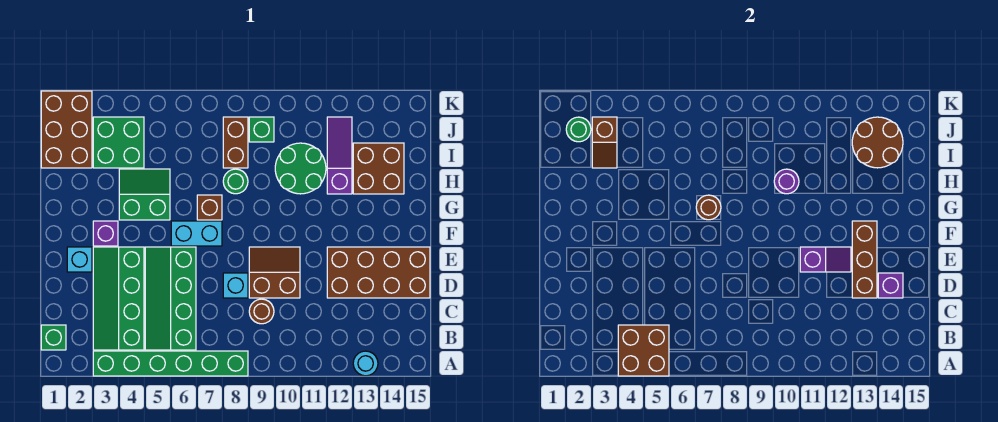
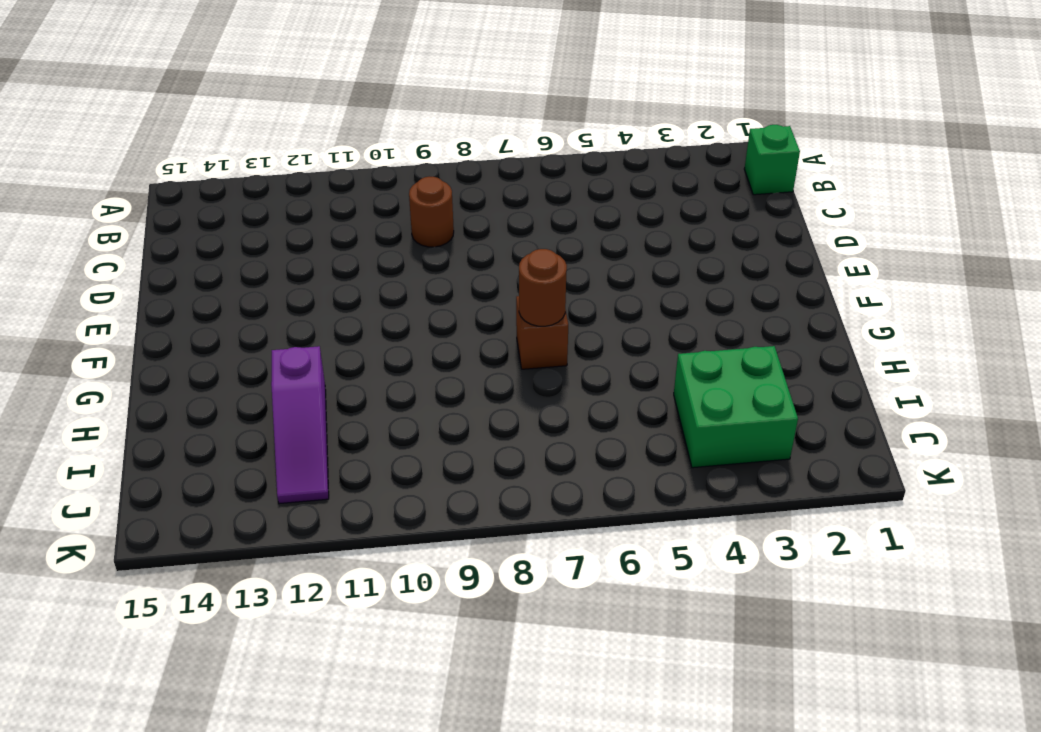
none -> green 1x6 brick [93,351,248,376]
none -> cyan 1x1 round brick [353,351,378,376]
none -> green 2x4 slope [93,247,144,350]
none -> green 2x4 slope [145,247,196,350]

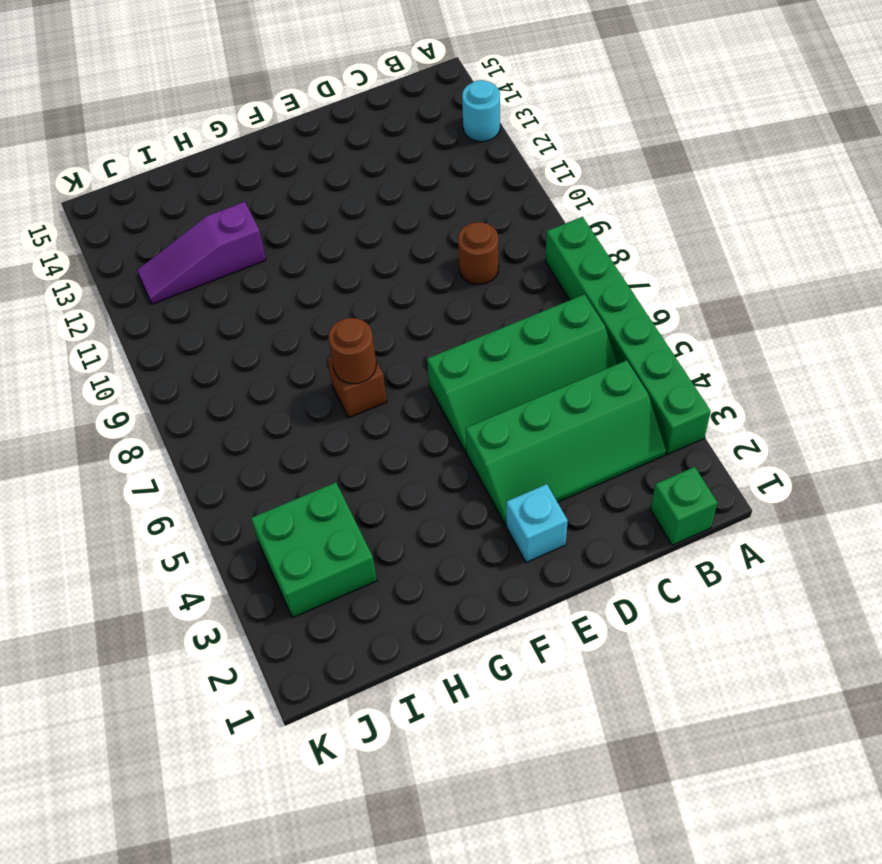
none -> cyan 1x1 brick [223,273,248,298]
none -> brown 2x2 slope [249,247,300,298]
none -> brown 2x4 brick [327,247,430,298]
none -> purple 1x1 brick [93,221,118,246]

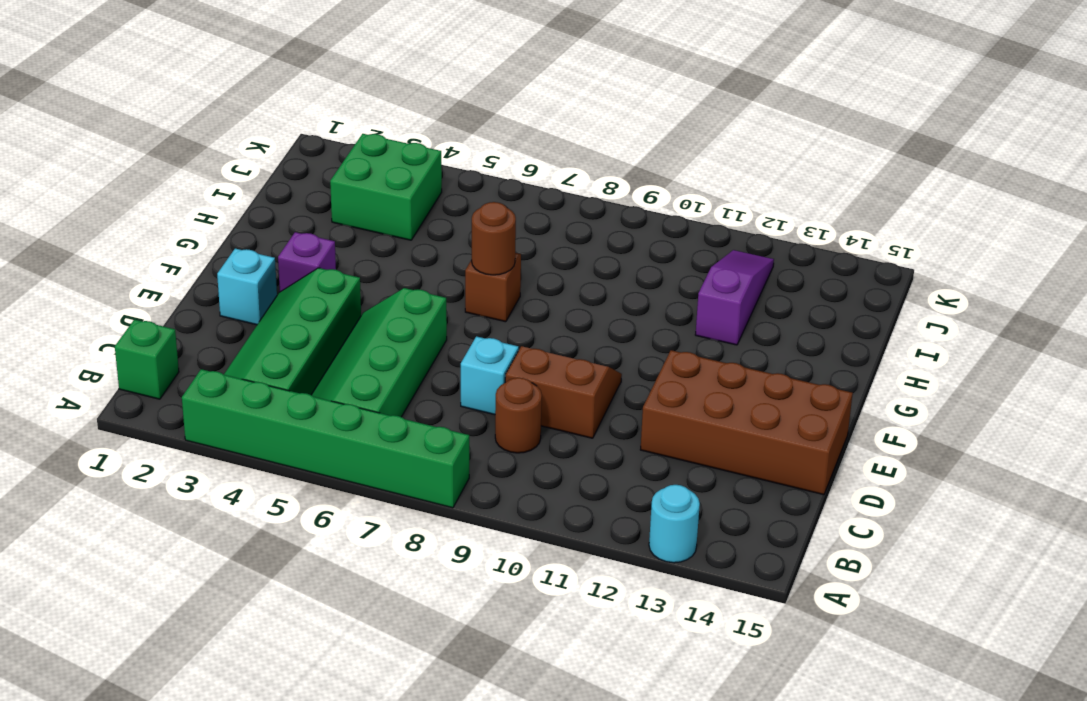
none -> cyan 1x2 brick [171,221,222,246]
none -> green 2x2 slope [119,169,170,220]
none -> green 1x1 round brick [223,169,248,194]
none -> green 2x2 round brick [275,143,326,194]

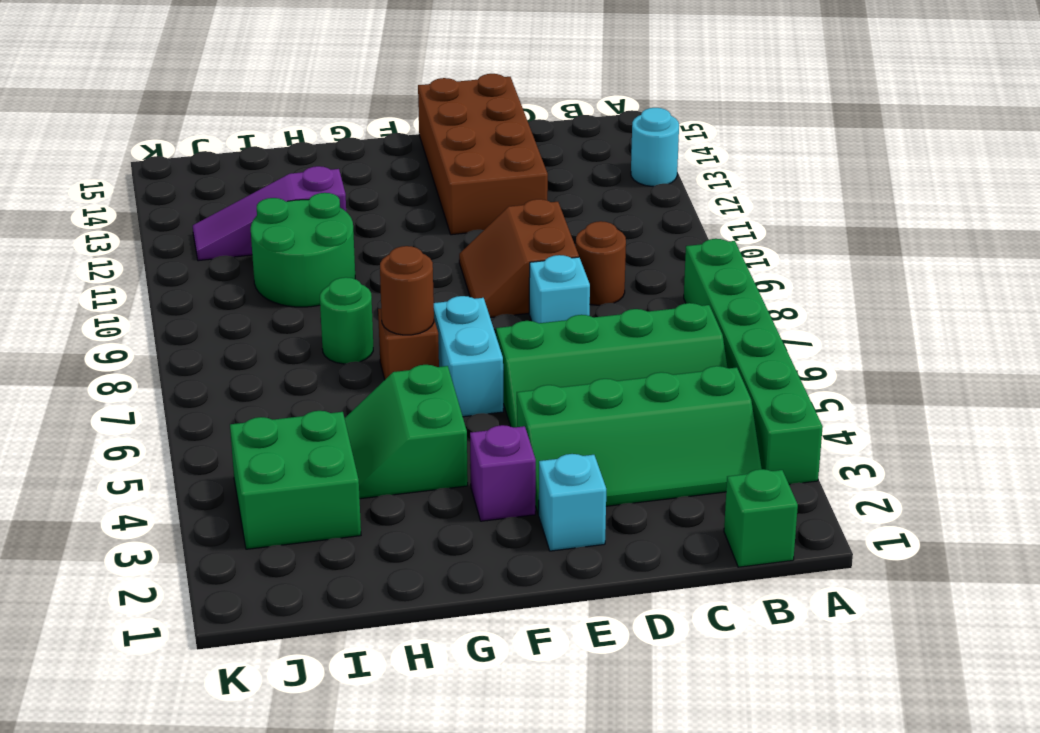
none -> brown 2x2 brick [353,143,404,194]
none -> brown 2x3 brick [41,91,92,168]
none -> brown 1x2 brick [223,117,248,168]
none -> green 1x1 brick [249,117,274,142]

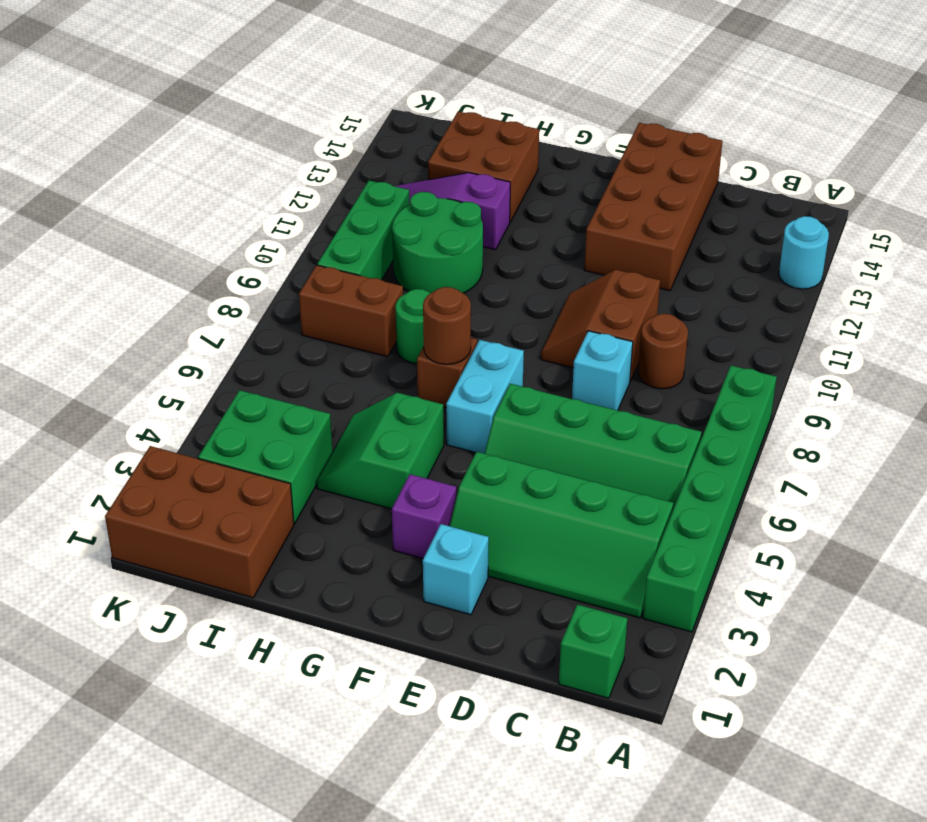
green 1x3 brick [317,180,410,280] -> green 1x1 brick [249,117,274,142]
none -> brown 2x2 brick [618,325,669,376]
none -> brown 1x3 brick [852,221,877,298]
none -> purple 1x1 brick [878,273,903,298]
none -> purple 1x2 slope [800,247,851,272]

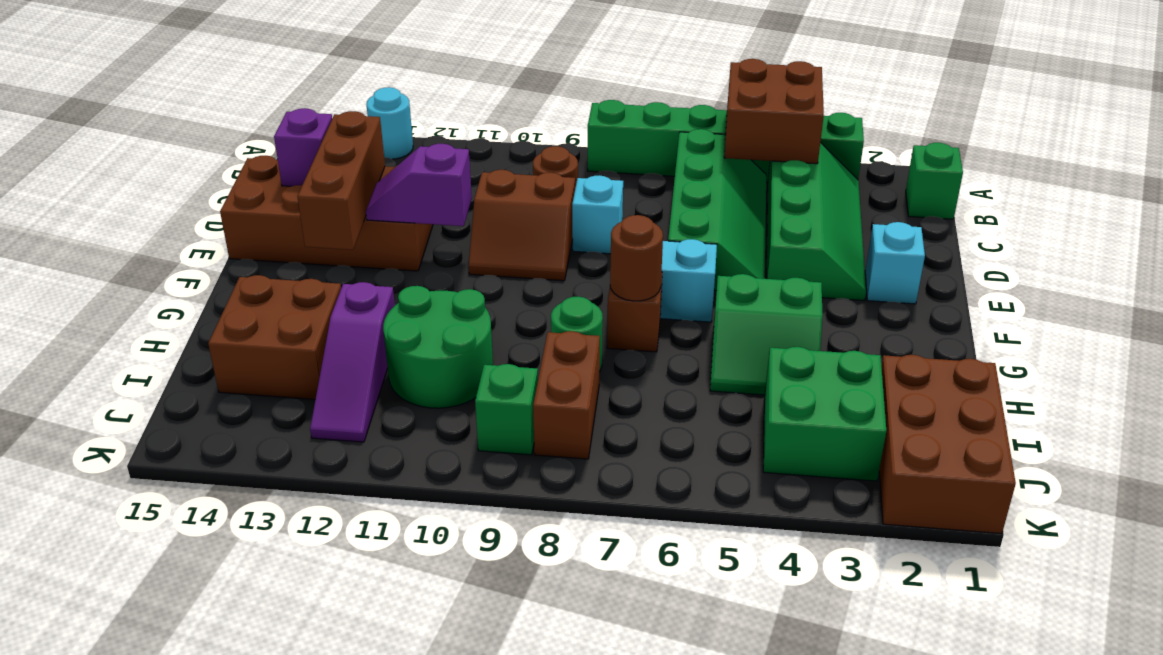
none -> purple 1x1 brick [93,221,118,246]
none -> purple 1x1 round brick [774,169,799,194]
none -> brown 1x2 slope [592,117,617,168]
none -> brown 2x2 round brick [852,117,903,168]

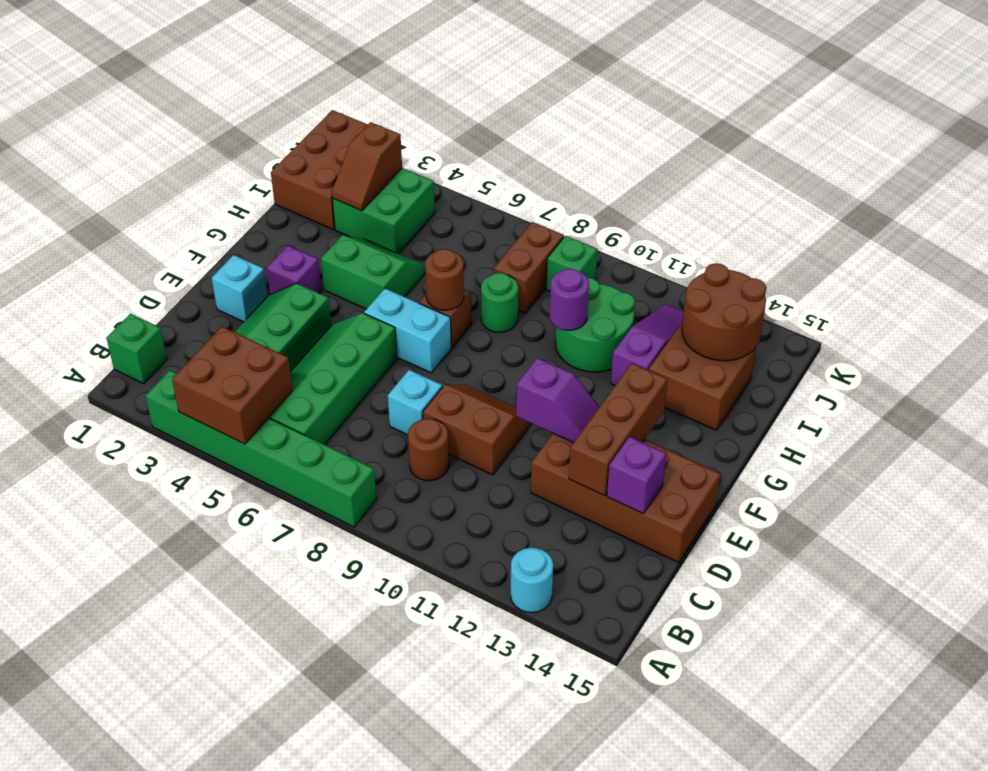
none -> green 1x1 round brick [566,117,591,142]

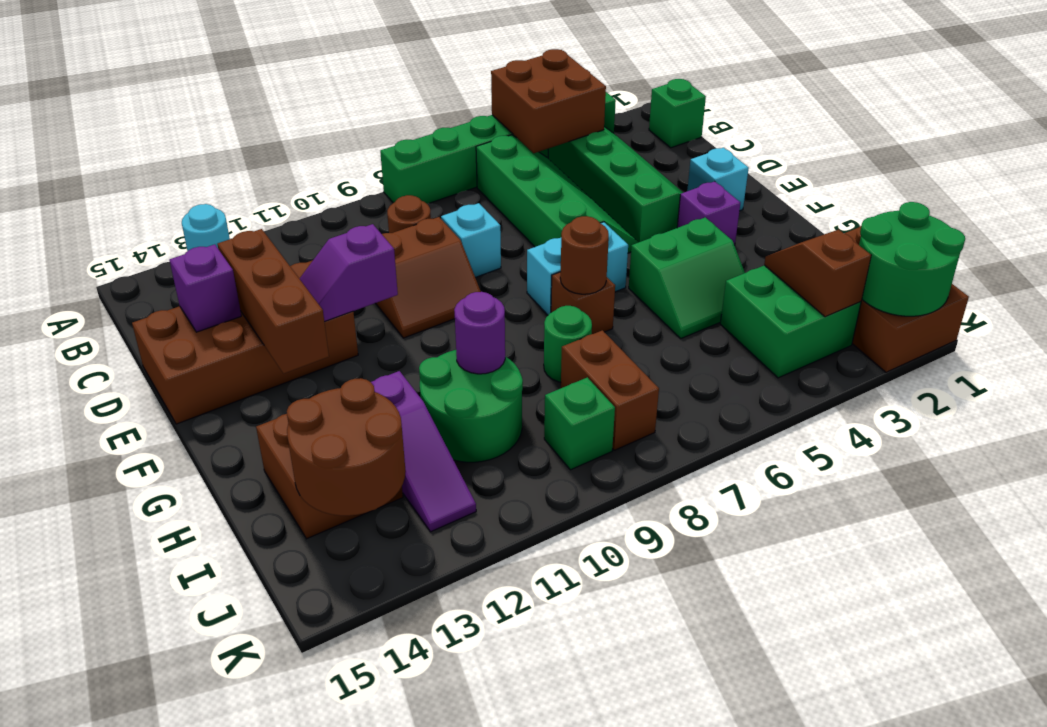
green 2x2 round brick [859,202,965,316] -> green 1x1 round brick [566,117,591,142]

